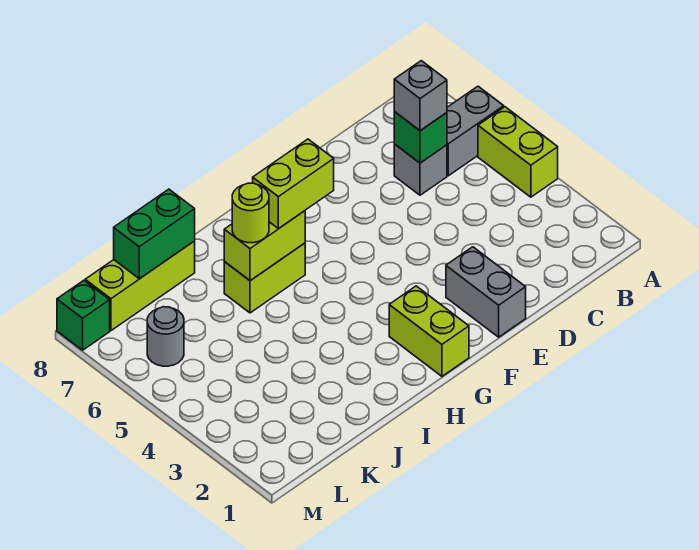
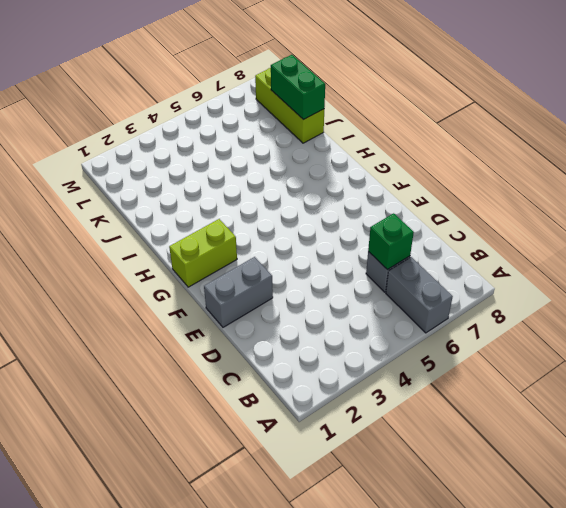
none -> lime 1x2 brick [478,107,558,197]
none -> lime 1x2 brick [224,243,305,313]
none -> grey 1x1 round brick [147,307,184,366]

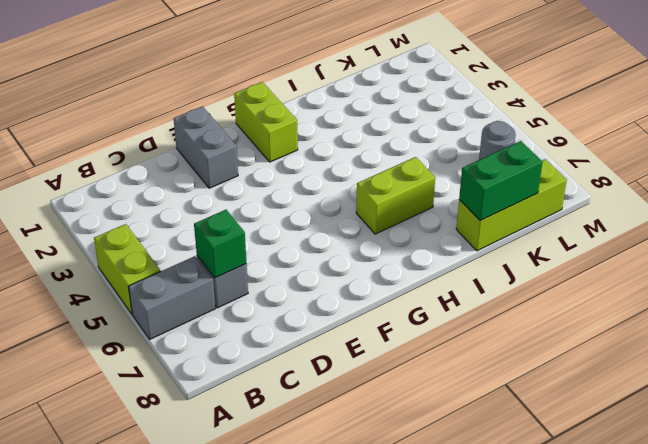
none -> green 1x1 brick [57,280,110,350]
none -> lime 1x2 brick [224,211,305,281]
none -> grey 1x1 brick [394,61,447,131]

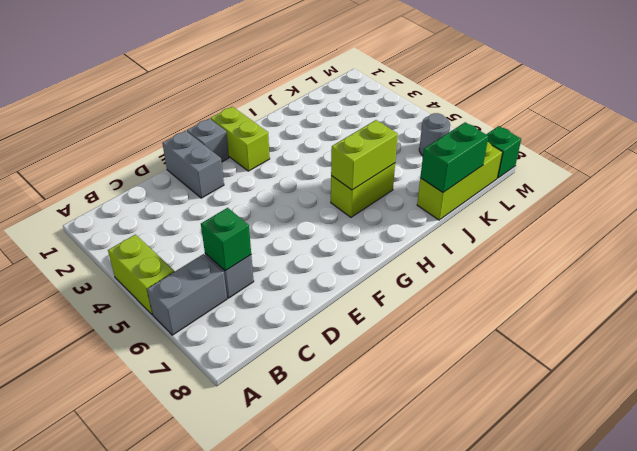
grey 1x1 brick [187,118,229,162] -> grey 1x1 brick moved to [394,61,447,131]
none -> lime 1x2 brick [253,139,334,229]
none -> lime 1x1 round brick [232,183,269,243]

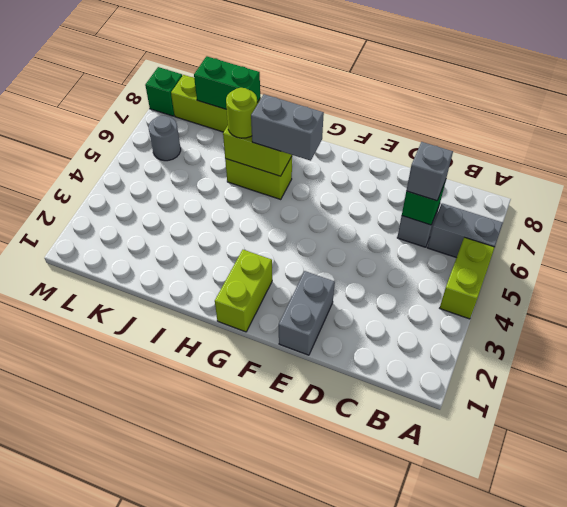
grey 1x2 brick [251,94,324,161] -> lime 1x2 brick [253,139,334,229]

